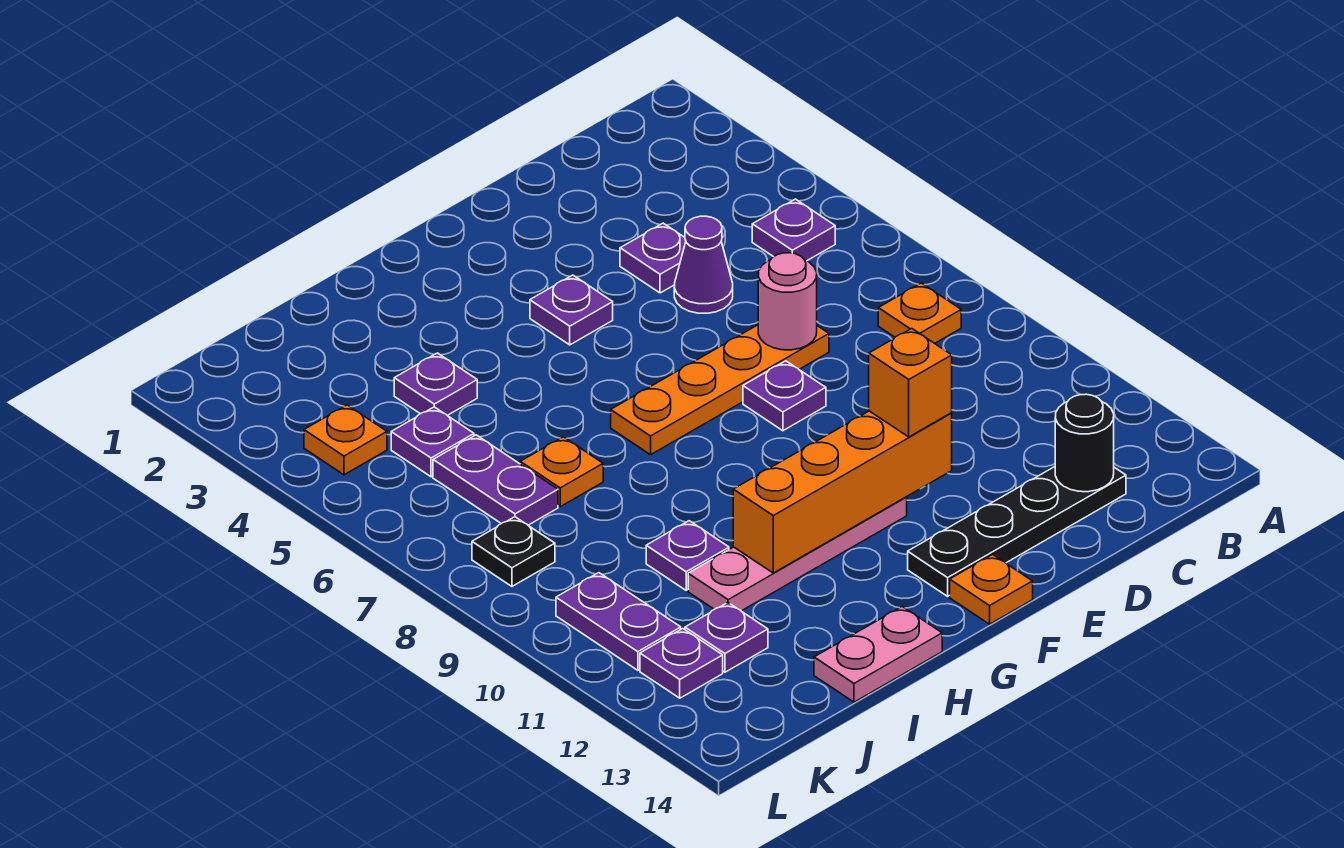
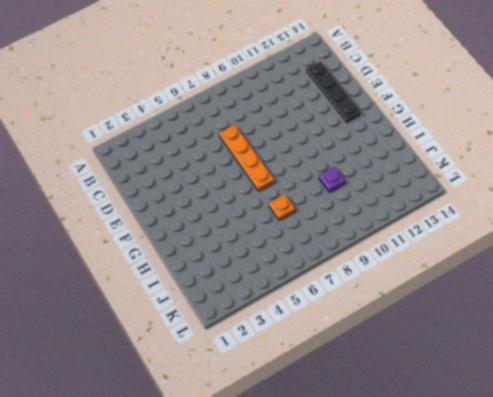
none -> purple 1x1 plate [752,199,835,261]
none -> orange 1x1 plate [878,283,961,343]
none -> purple 1x1 plate [620,223,686,293]

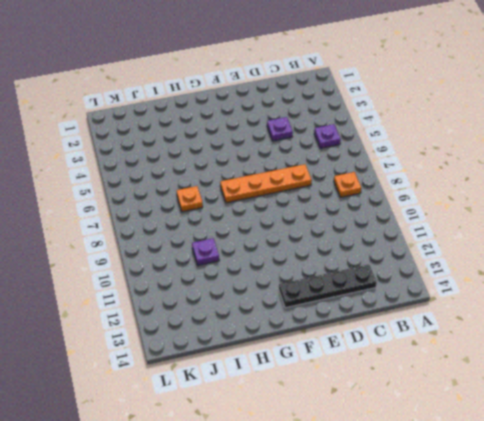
none -> purple 1x1 cone [674,216,733,313]
none -> purple 1x1 plate [743,361,826,431]
none -> purple 1x1 plate [530,275,613,345]

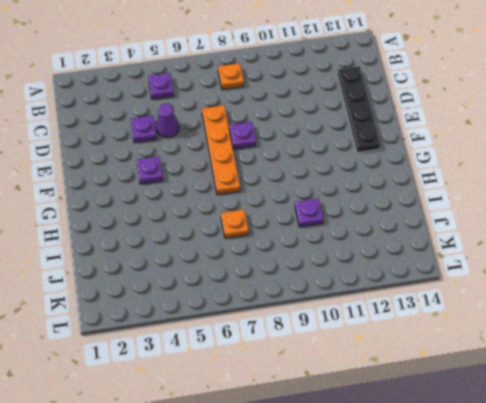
none -> pink 1x4 plate [688,497,907,611]
none -> orange 1x1 plate [950,555,1033,624]
none -> pink 1x2 plate [814,606,942,702]

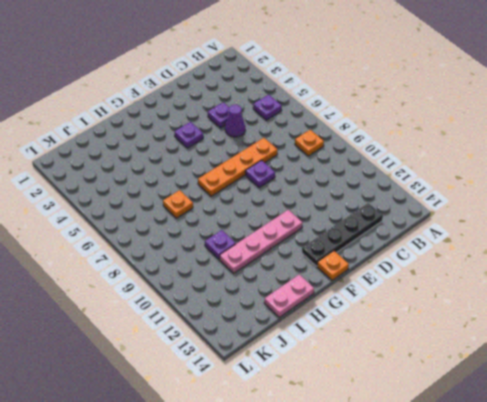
none -> purple 1x1 plate [394,353,477,415]
none -> purple 1x1 plate [391,407,474,477]
none -> purple 1x2 plate [433,435,558,525]

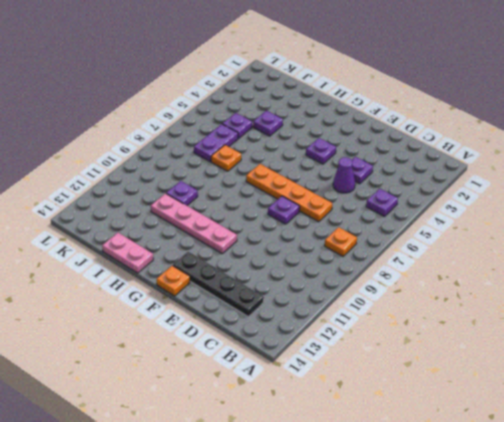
none -> purple 1x1 plate [685,603,768,672]
none -> orange 1x1 plate [304,405,387,475]
none -> black 1x1 plate [472,517,555,586]

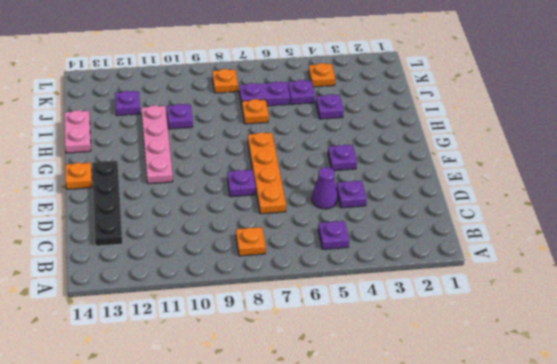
orange 1x1 plate [212,69,238,93] -> black 1x1 plate [472,517,555,586]
none -> purple 1x2 plate [556,573,681,670]
none -> purple 1x1 plate [640,629,723,698]
none -> black 1x1 round brick [1055,394,1114,492]

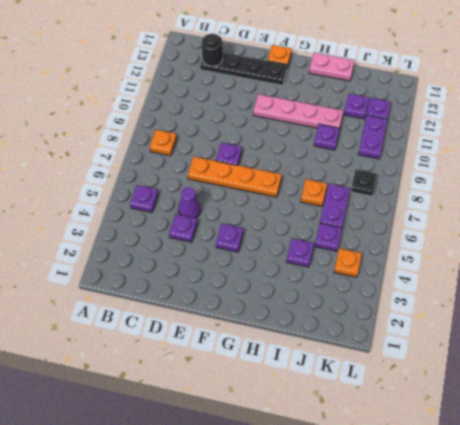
none -> pink 1x1 round brick [758,253,817,350]
none -> orange 1x4 brick [733,411,952,573]
none -> orange 1x1 brick [869,329,952,437]

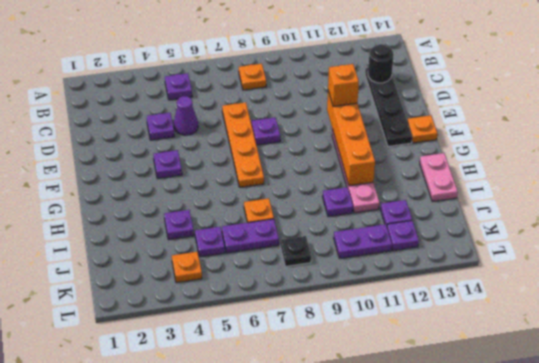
none -> pink 1x1 round brick [758,253,817,350]

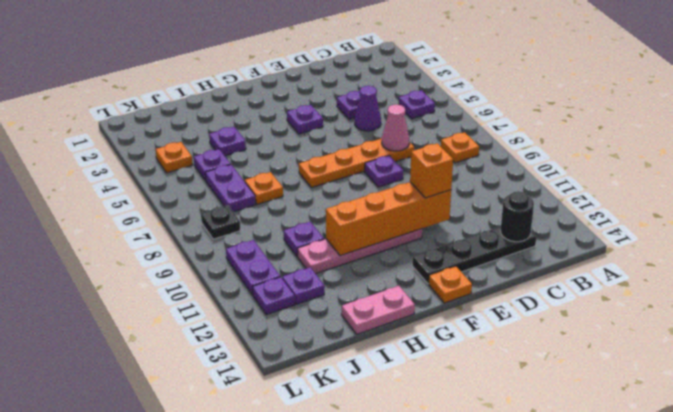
pink 1x1 cone [382,104,409,151] -> pink 1x1 round brick [758,253,817,350]

